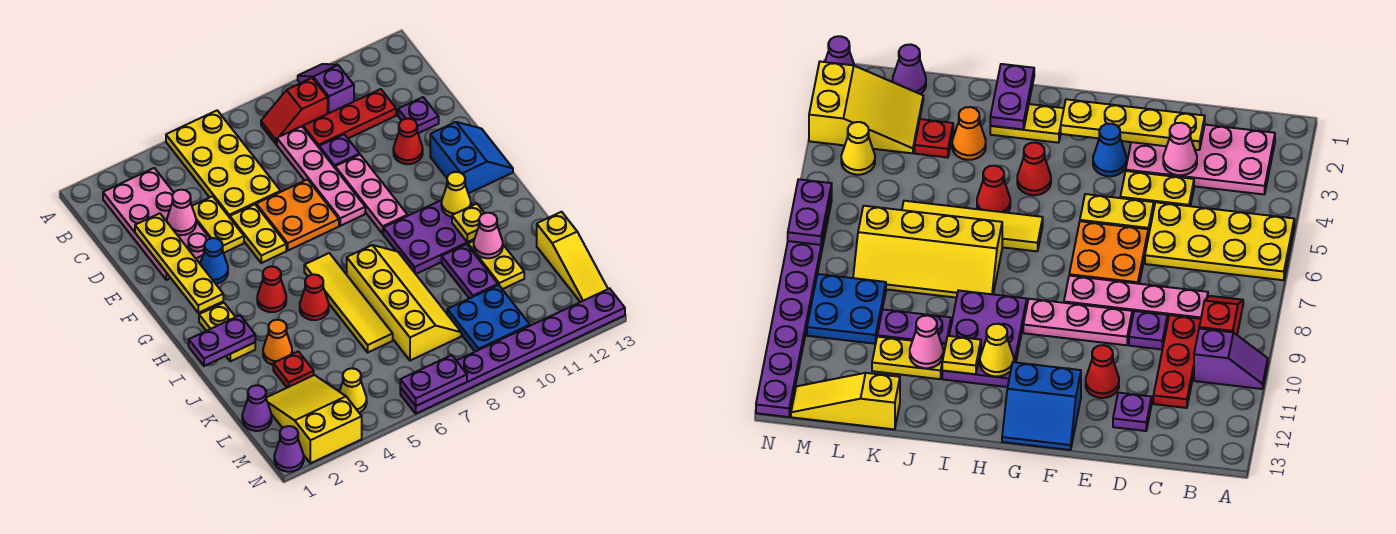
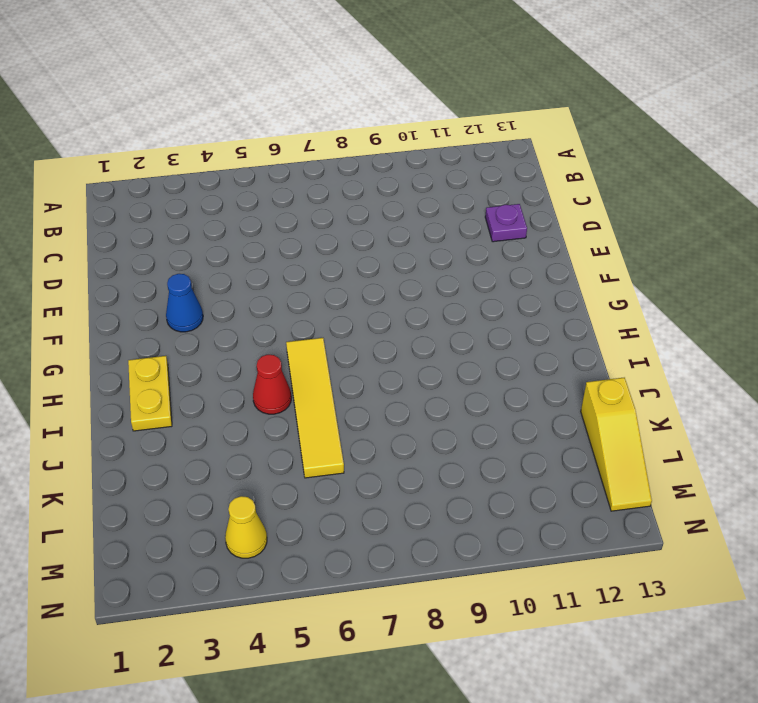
none -> yellow 2x4 plate [166,111,281,218]
none -> purple 1x2 slope [298,64,354,114]
none -> pink 2x4 plate [103,168,210,280]
none -> red 1x2 slope [261,78,328,144]

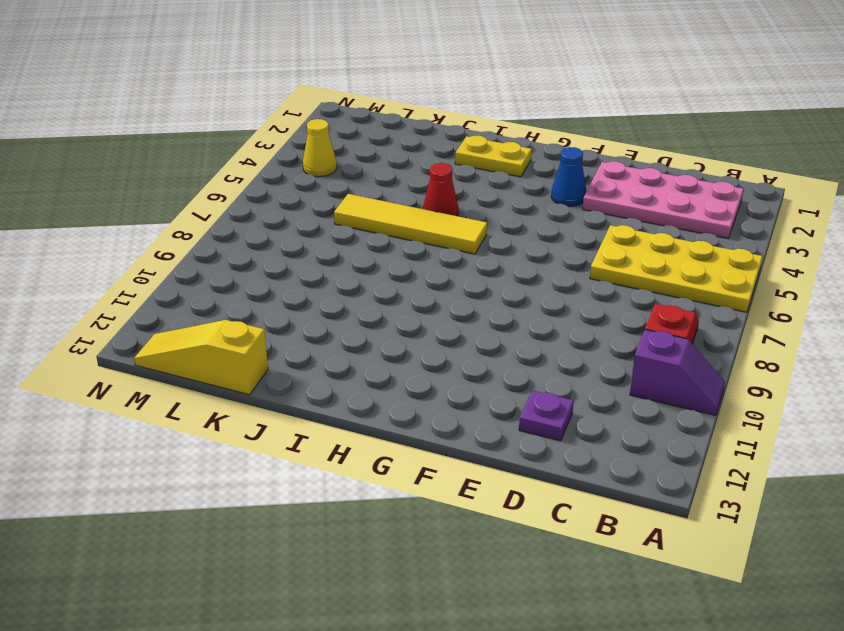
none -> pink 1x4 plate [277,126,365,226]
none -> red 1x3 plate [303,89,396,147]
none -> yellow 1x2 plate [192,196,244,253]
none -> purple 1x1 plate [319,134,360,167]

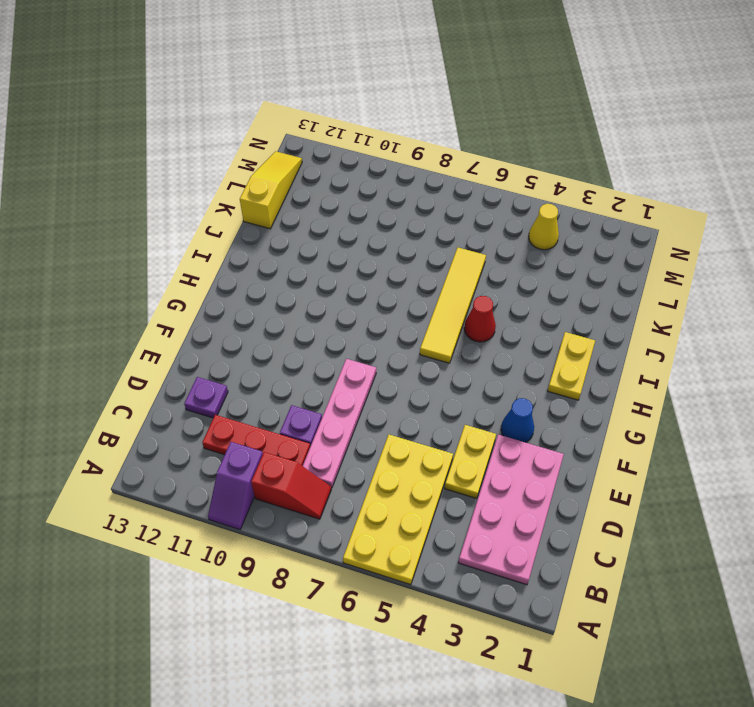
none -> yellow 1x2 plate [230,204,286,263]
none -> orange 2x2 plate [256,180,339,250]
none -> pink 1x3 plate [335,155,408,234]
none -> red 1x1 cone [393,119,423,164]

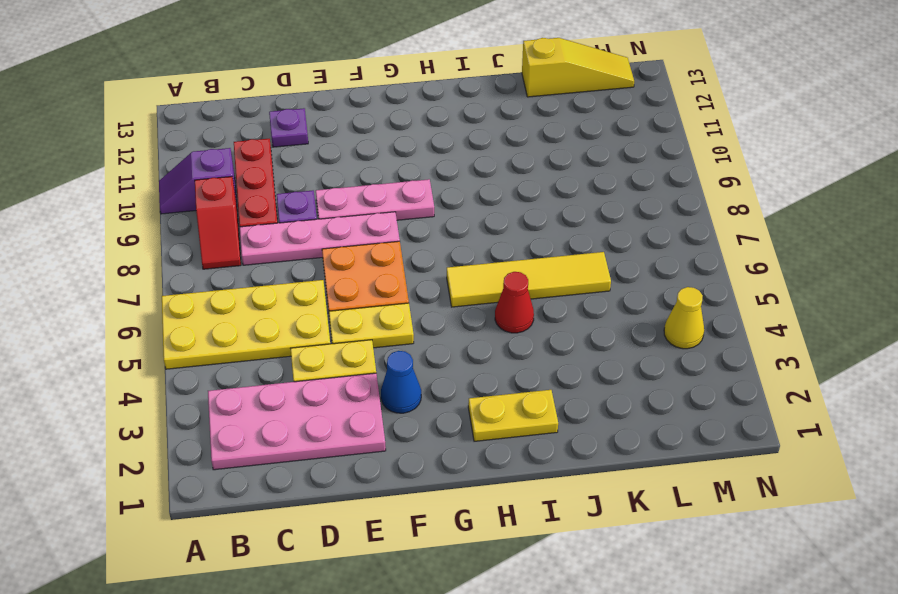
none -> red 1x1 cone [393,119,423,164]
none -> blue 2x2 slope [430,122,513,194]
none -> red 1x1 cone [257,266,286,312]
none -> purple 2x3 plate [383,200,474,274]

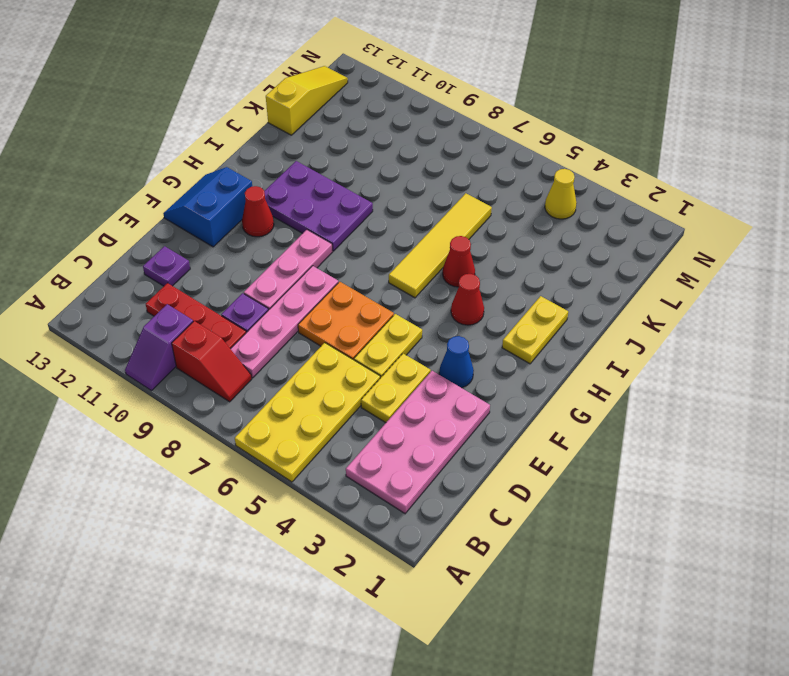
red 1x1 cone [242,186,274,237] -> red 1x1 cone moved to [393,119,423,164]
none -> yellow 2x4 slope [347,245,461,361]
none -> orange 1x1 cone [263,320,292,365]
none -> purple 1x2 plate [442,244,498,299]
none -> yellow 1x2 plate [468,241,524,289]

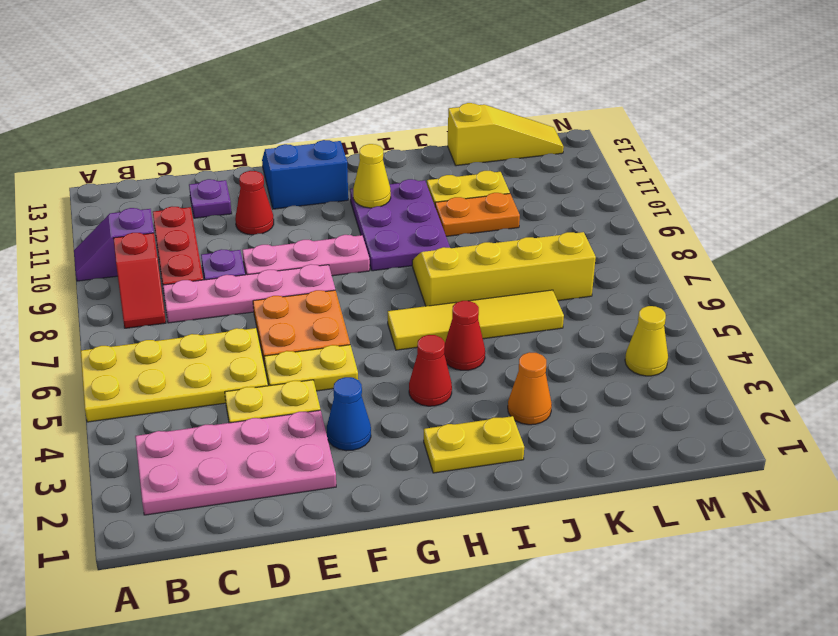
orange 1x2 plate [435,193,520,236] -> purple 1x2 plate [442,244,498,299]
none -> red 1x1 plate [273,351,314,388]
none -> purple 1x1 cone [242,385,272,431]
none -> yellow 2x3 slope [266,375,362,463]
none -> blue 2x2 plate [447,285,530,352]

